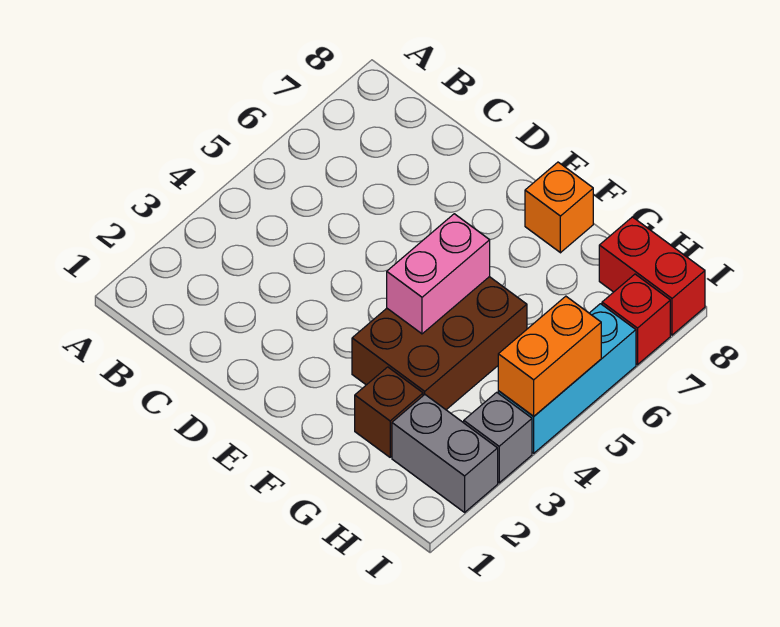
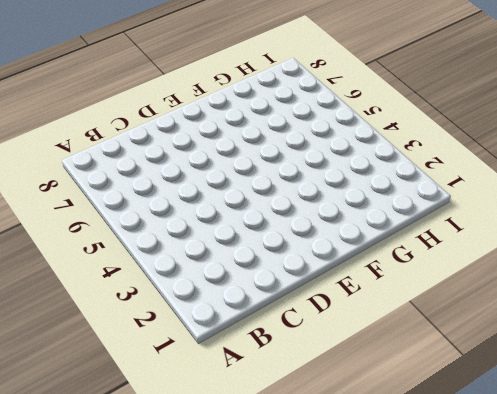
none -> brown 2x3 brick [352,277,527,410]
none -> orange 1x1 brick [525,162,593,253]

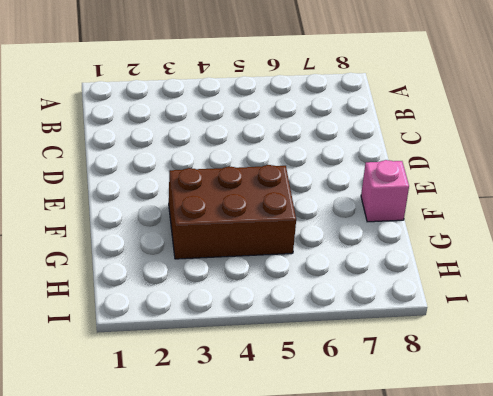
pink 1x1 brick [361,160,409,222] -> orange 1x1 brick [525,162,593,253]
none -> brown 1x1 brick [355,367,423,457]
none -> grey 1x2 brick [392,395,498,512]

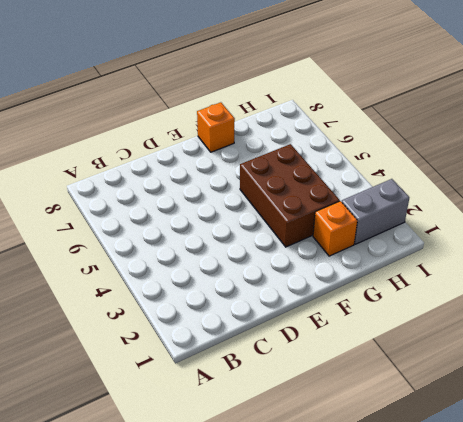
orange 1x1 brick [313,201,357,256] -> brown 1x1 brick [355,367,423,457]
none -> red 1x2 brick [599,217,705,335]
none -> grey 1x1 brick [464,392,532,483]

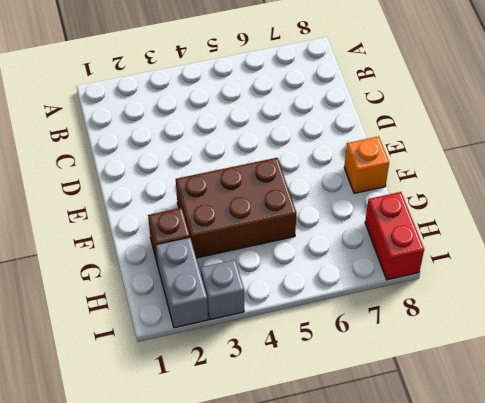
none -> cyan 1x3 brick [498,304,636,453]
none -> red 1x1 brick [602,274,670,365]

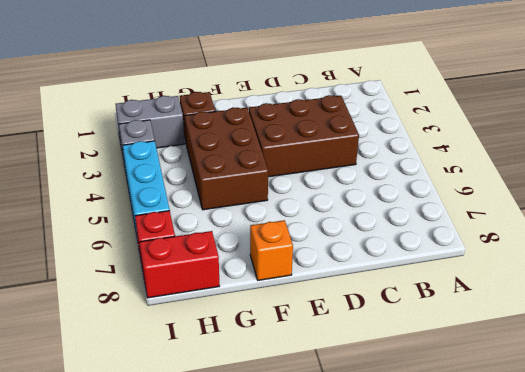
brown 2x3 brick [249,95,359,177] -> none
none -> pink 1x2 brick [387,214,490,334]
none -> orange 1x2 brick [498,296,601,416]

